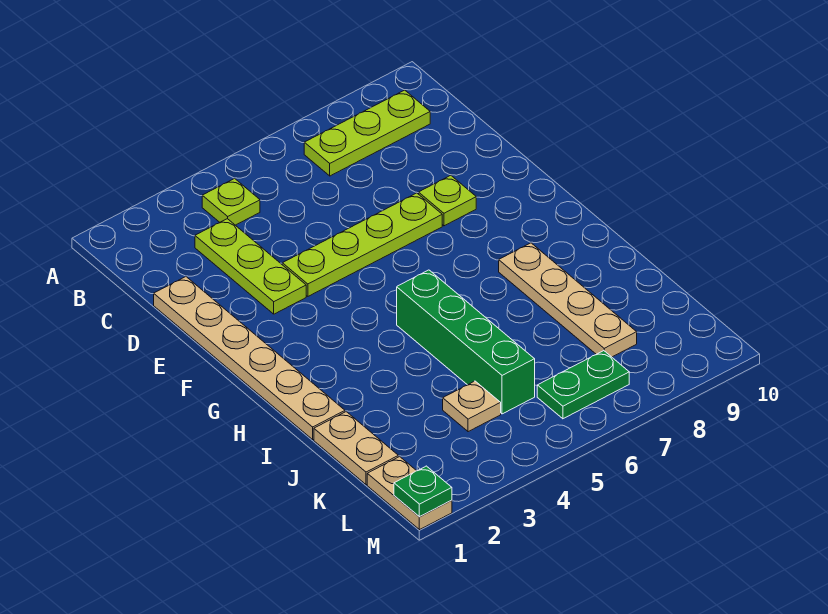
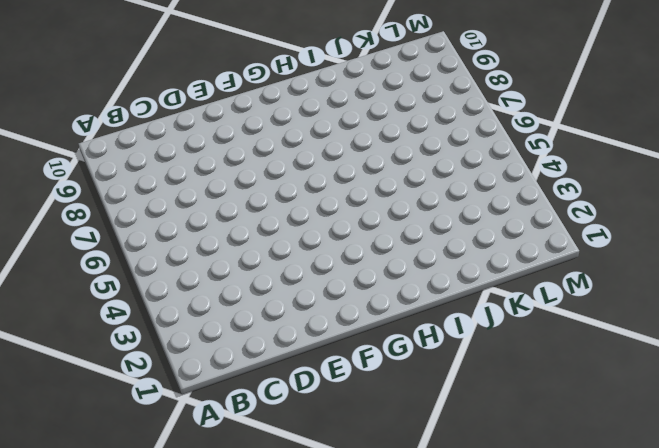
none -> lime 1x1 plate [202,179,260,225]
none -> lime 1x3 plate [304,90,430,176]
none -> lime 1x3 plate [195,219,306,314]

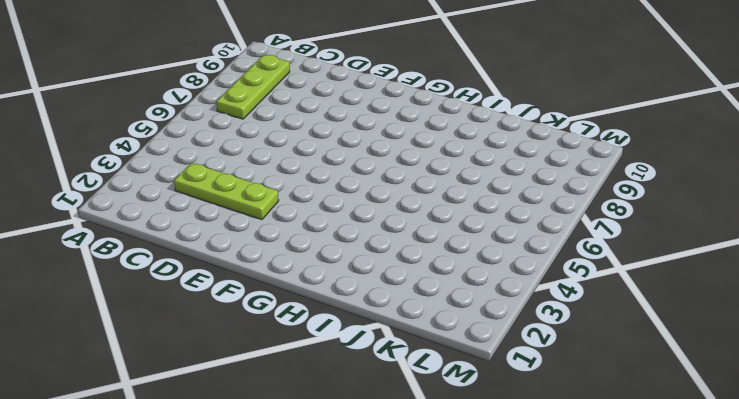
none -> lime 1x1 plate [202,179,260,225]
none -> tan 1x6 plate [154,277,345,439]
none -> lime 1x4 plate [282,193,442,296]

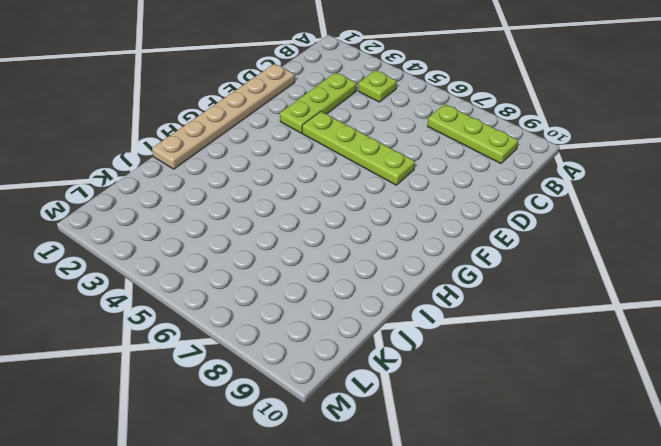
none -> lime 1x1 plate [419,175,476,226]
none -> green 1x4 brick [397,270,535,414]
none -> tan 1x4 plate [499,243,637,357]

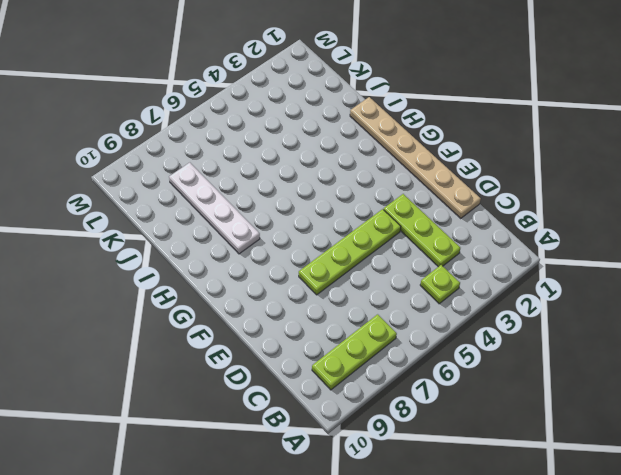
white 1x4 plate [169,163,260,254] -> tan 1x4 plate [499,243,637,357]
none -> lime 1x1 plate [419,175,476,226]
none -> green 1x4 brick [397,270,535,414]
none -> tan 1x2 plate [314,412,398,485]

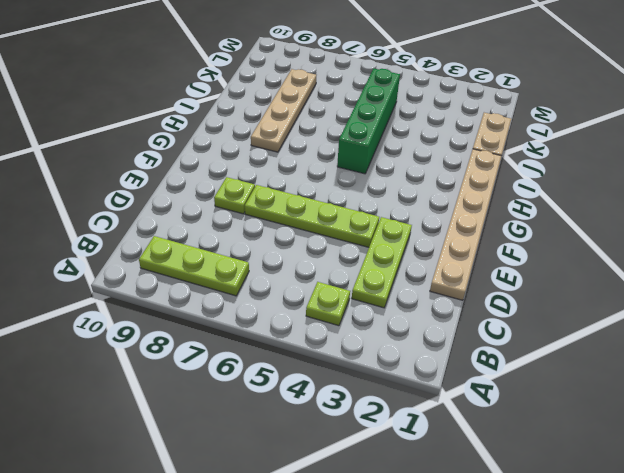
none -> tan 1x1 plate [443,381,501,432]
none -> tan 1x2 plate [367,457,452,530]
none -> green 1x2 plate [537,351,629,419]

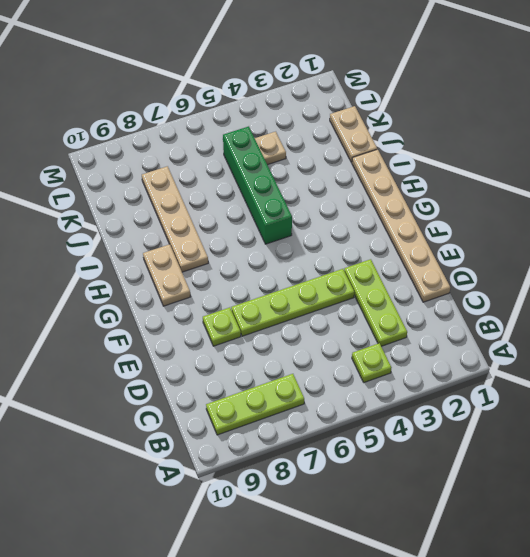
tan 1x2 plate [143,244,191,306] -> tan 1x2 plate moved to [367,457,452,530]
none -> green 1x2 plate [537,351,629,419]
none -> green 1x1 plate [394,466,452,517]

